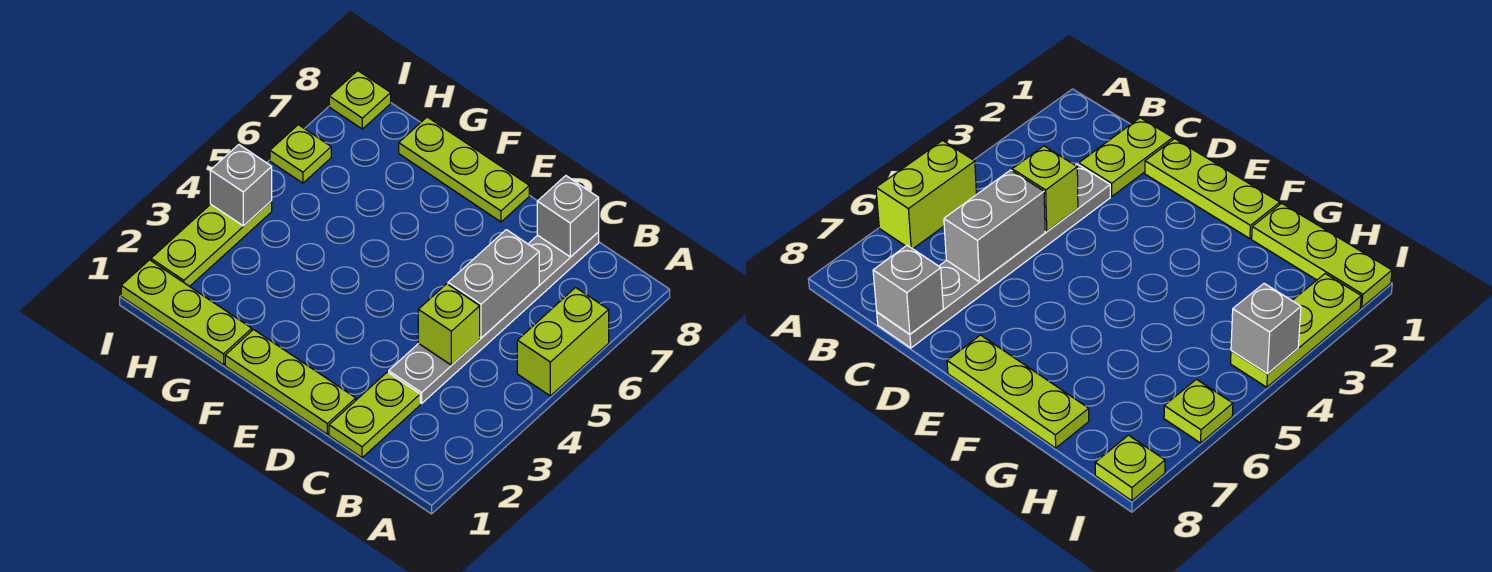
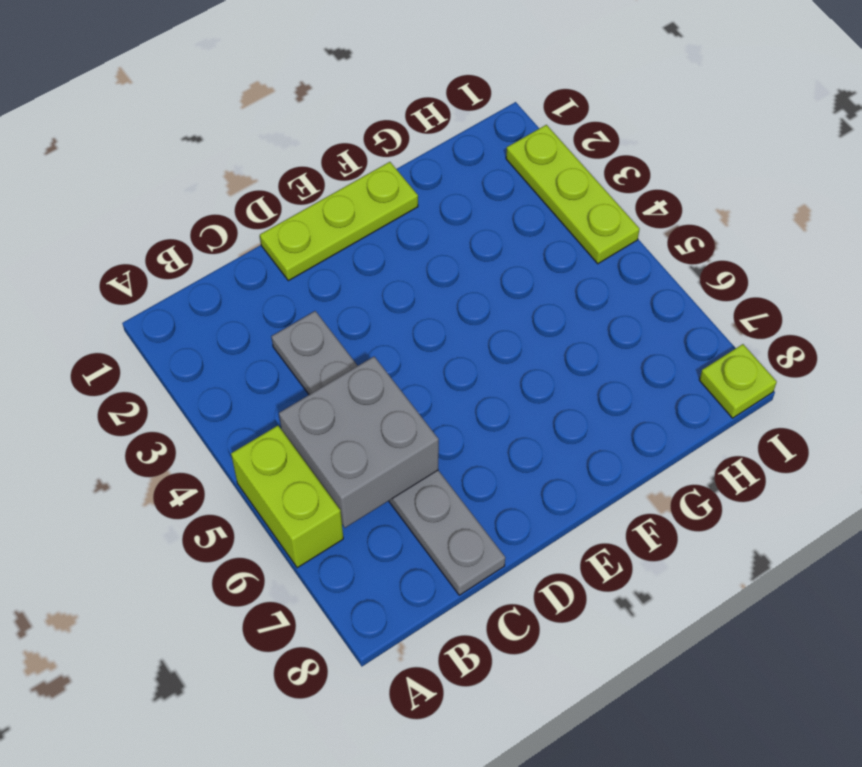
grey 2x2 brick [279,357,439,528] -> grey 1x2 brick [448,230,539,338]
none -> lime 1x2 plate [329,372,420,458]
none -> lime 1x3 plate [399,117,529,222]
none -> lime 1x3 plate [121,260,252,365]

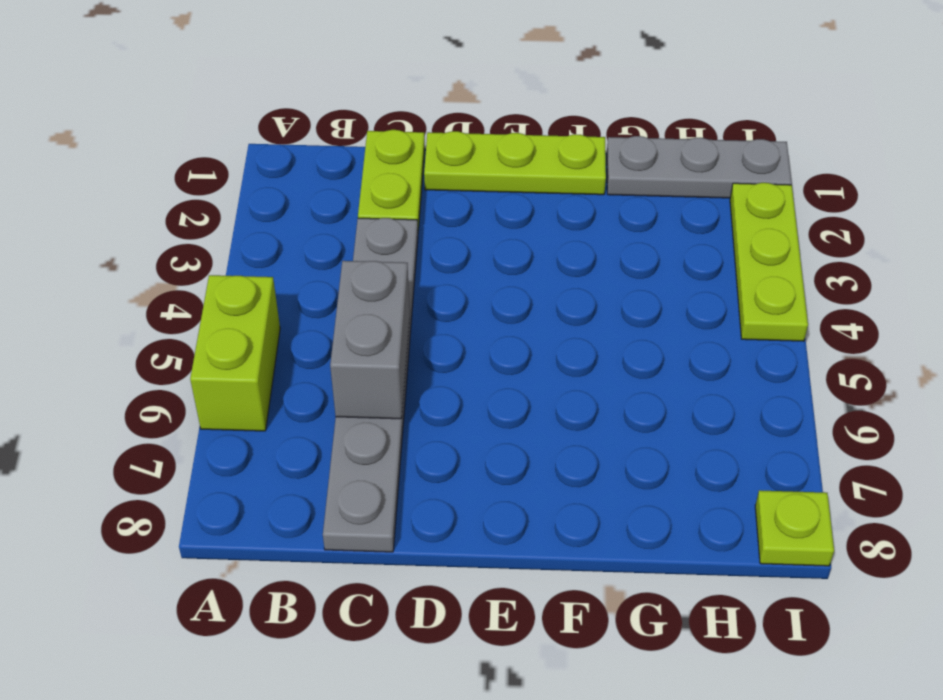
grey 1x3 plate [607,136,792,198] -> lime 1x3 plate [121,260,252,365]
none -> lime 1x3 plate [399,117,529,222]
none -> lime 1x1 plate [270,125,331,183]
none -> lime 1x1 brick [418,284,480,365]

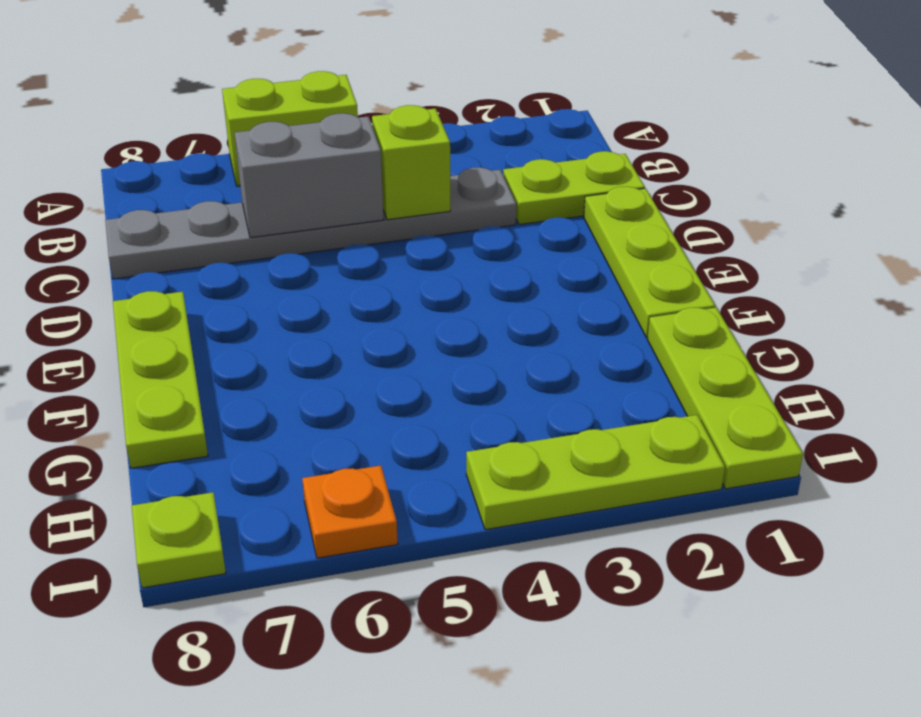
orange 1x1 plate [302,465,398,558] -> lime 1x1 plate [270,125,331,183]
none -> grey 1x1 brick [537,176,599,257]
none -> grey 1x1 brick [210,145,272,226]

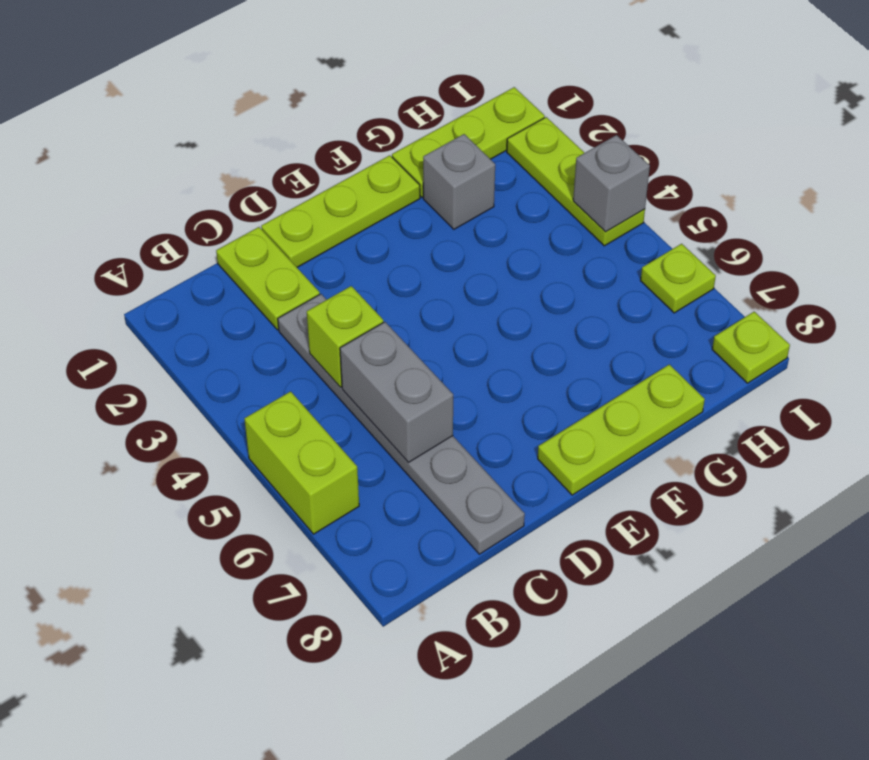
grey 1x1 brick [423,134,495,229] -> grey 1x1 brick moved to [537,176,599,257]

